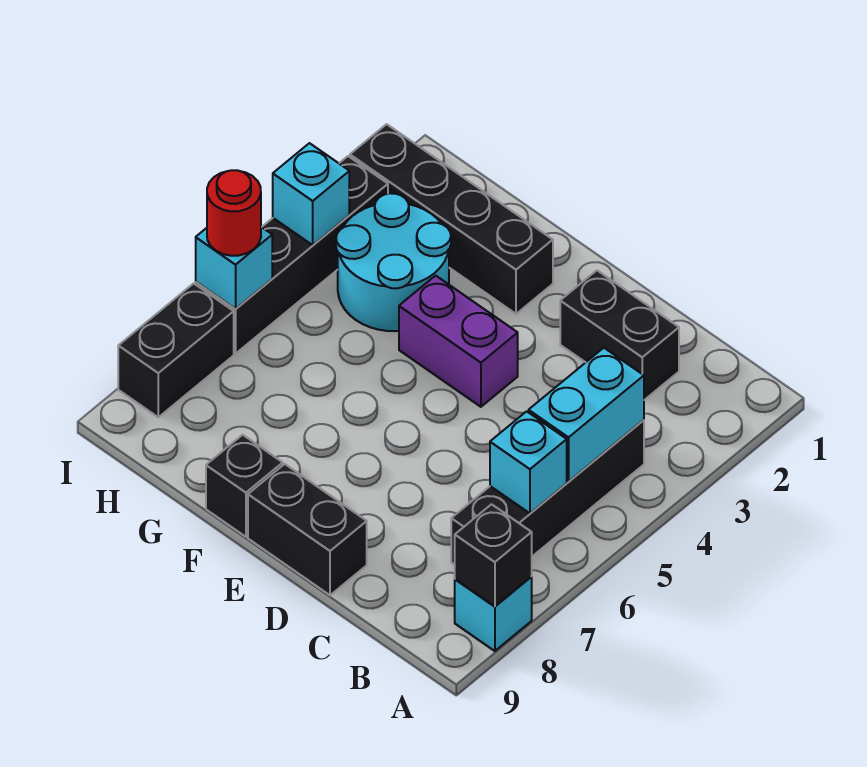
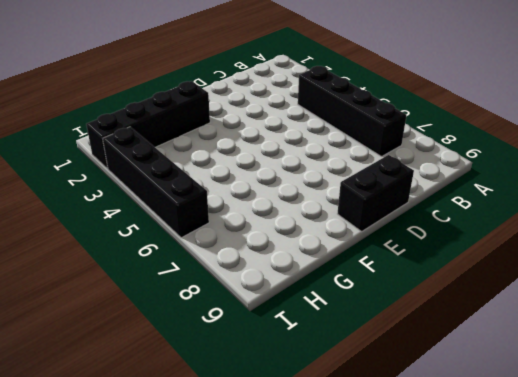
none -> cyan 1x1 brick [455,577,532,651]
none -> black 1x2 brick [560,271,679,400]
none -> purple 1x2 brick [399,276,518,407]

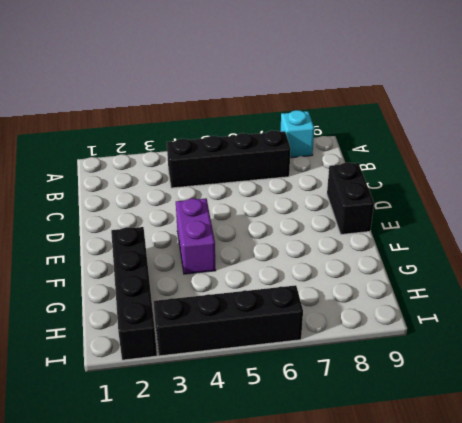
none -> black 1x2 brick [560,271,679,400]
none -> black 1x1 brick [206,435,283,537]
none -> cyan 2x2 round brick [336,193,451,331]

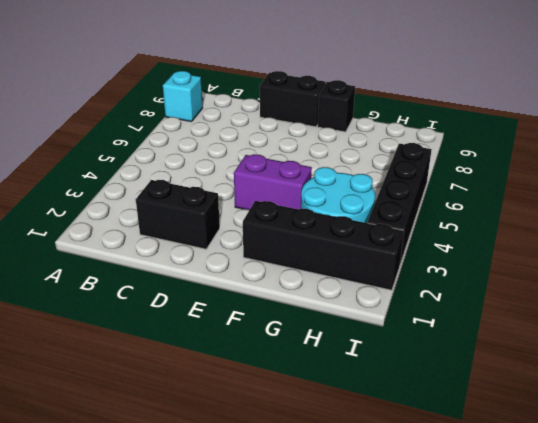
none -> black 1x4 brick [451,420,644,565]
none -> black 1x2 brick [118,283,234,417]
none -> black 1x1 brick [455,504,532,606]

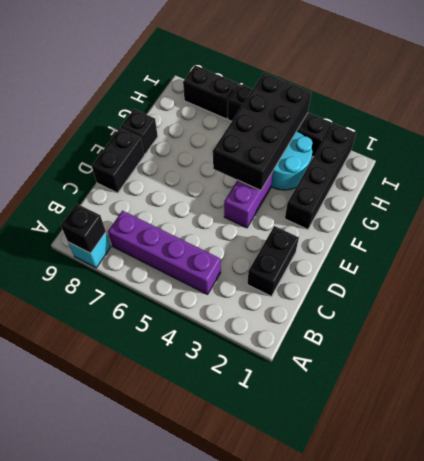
purple 1x4 brick [108,211,221,294] -> black 1x4 brick [451,420,644,565]
black 2x4 brick [213,73,311,190] -> cyan 1x1 brick [273,143,349,245]
none -> cyan 1x2 brick [529,348,644,482]
none -> cyan 1x1 brick [490,411,567,513]
none -> cyan 1x1 brick [196,227,272,309]

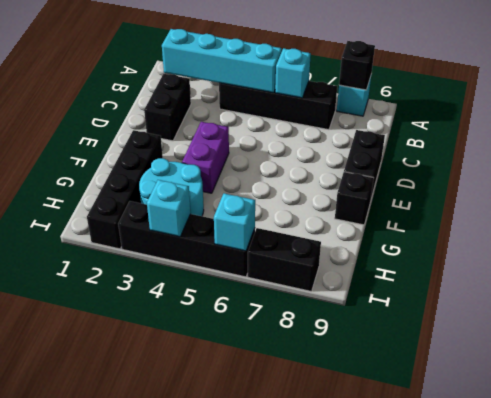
cyan 1x4 brick [162,29,282,93] -> cyan 1x2 brick [529,348,644,482]
none -> red 1x1 round brick [207,170,261,256]

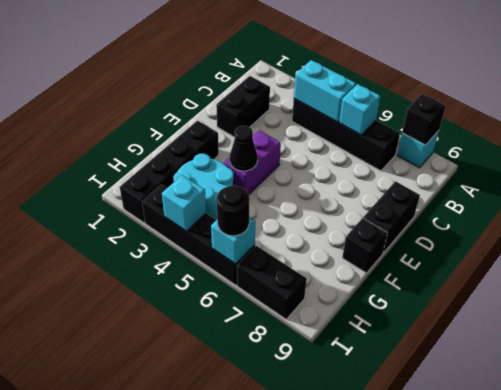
black 1x1 cone [230,126,258,171] -> none
black 1x1 round brick [217,186,249,236] -> red 1x1 round brick [207,170,261,256]

